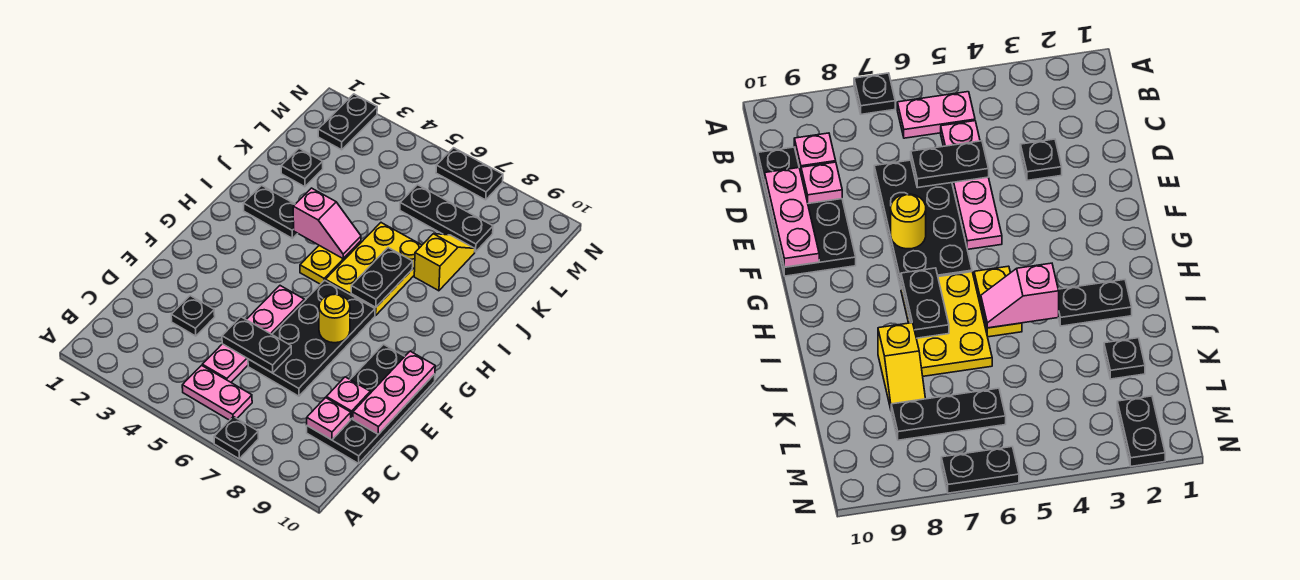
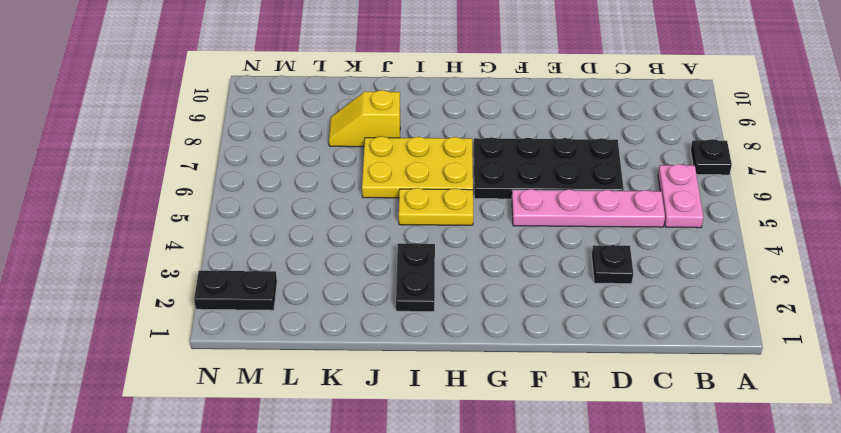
none -> black 2x4 plate [307,344,435,464]
none -> black 1x1 plate [281,149,323,187]
none -> black 1x3 plate [400,185,493,252]

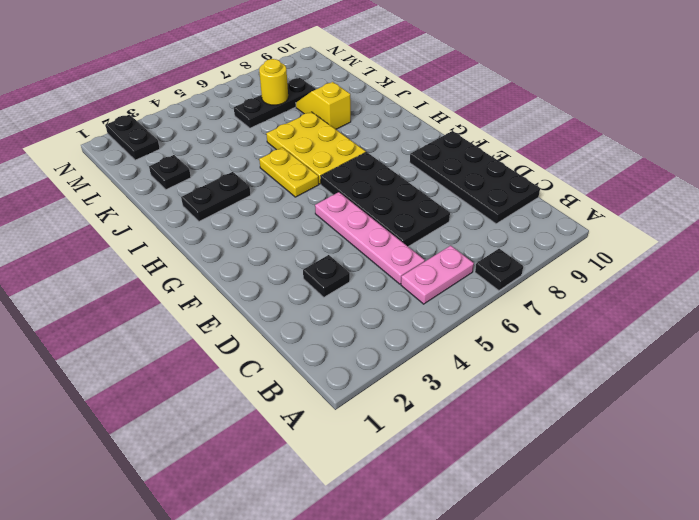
yellow 1x1 round brick [259,59,288,105] -> yellow 1x1 round brick moved to [319,294,350,343]
none -> black 1x2 plate [436,148,503,200]
none -> pink 1x1 plate [307,398,351,440]
none -> black 1x2 plate [222,317,291,373]

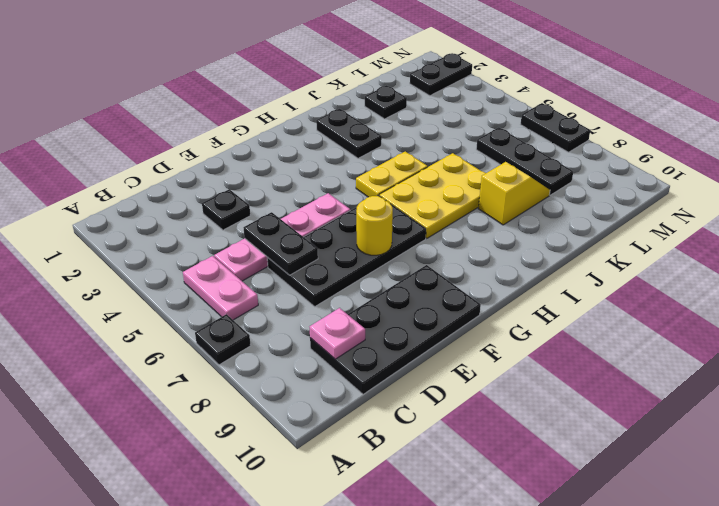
none -> pink 1x1 plate [326,377,370,419]
none -> pink 1x3 plate [353,351,435,434]
none -> black 1x2 plate [351,248,413,307]

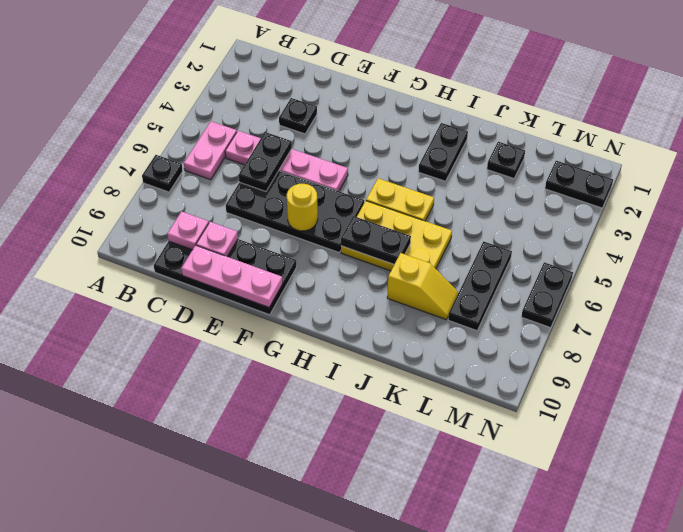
none -> pink 1x2 slope [293,188,361,259]

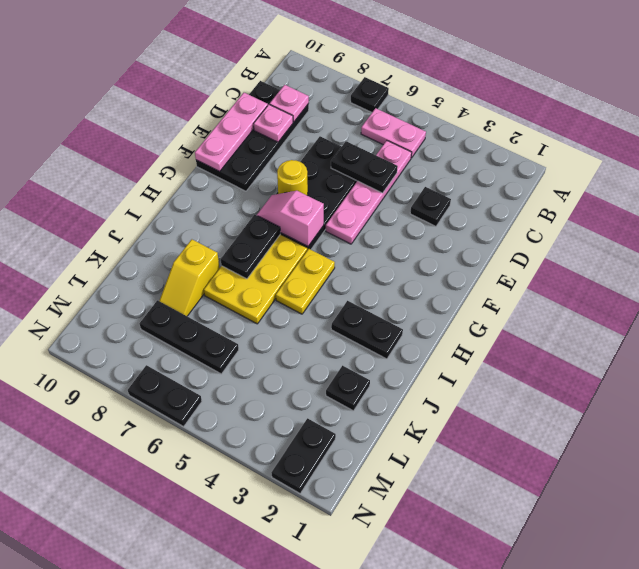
pink 1x2 slope [257,191,324,246] -> pink 1x2 slope moved to [293,188,361,259]

